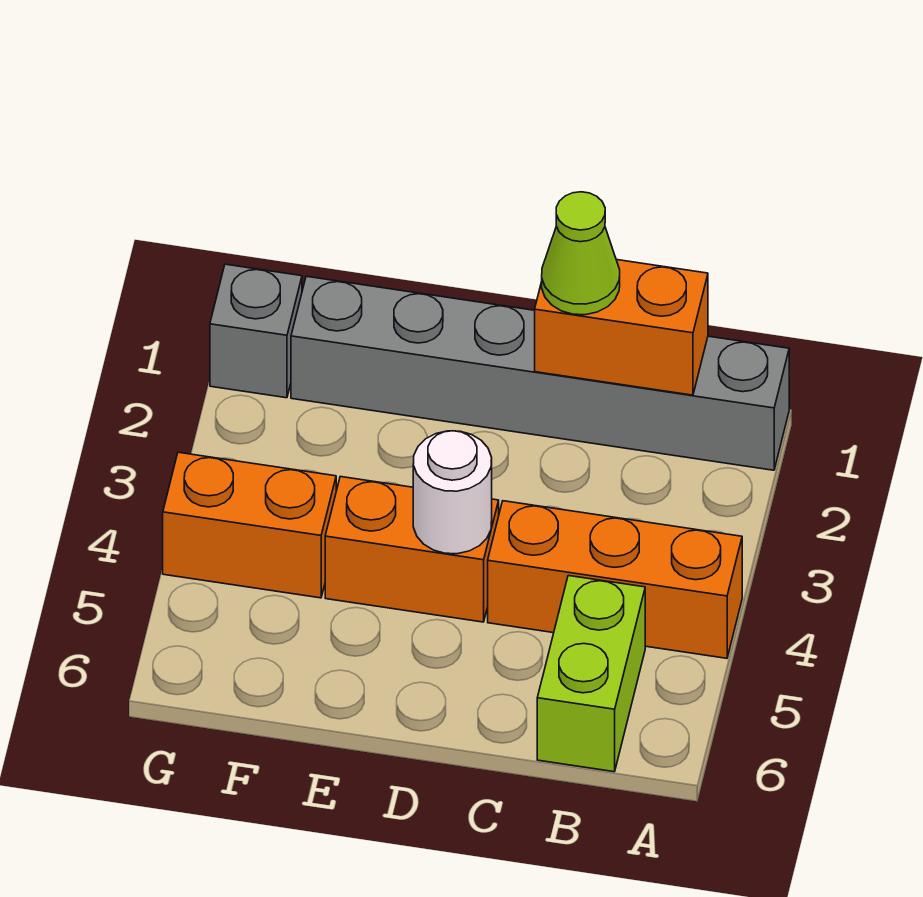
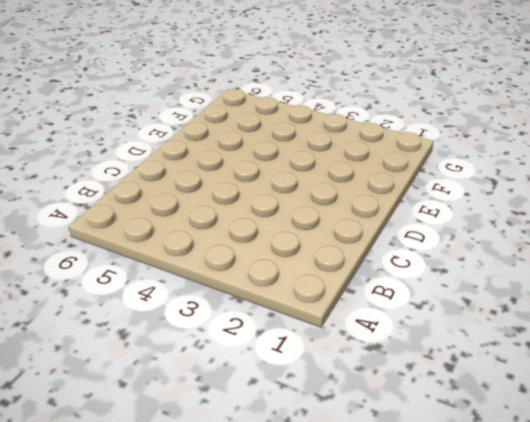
none -> grey 1x6 brick [291,276,789,470]
none -> orange 1x3 brick [488,501,742,658]

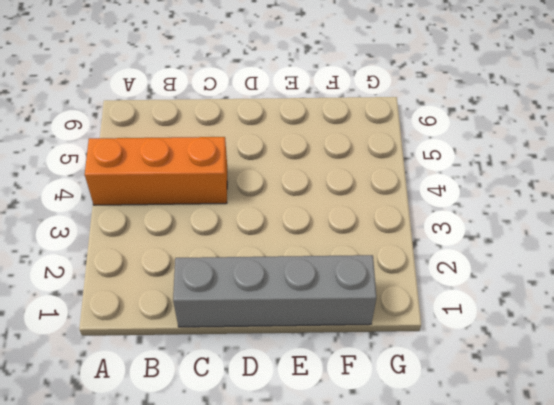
grey 1x4 brick [173,255,376,327] -> grey 1x6 brick [291,276,789,470]
none -> lime 1x2 brick [537,576,645,772]
none -> orange 1x2 brick [325,477,499,622]

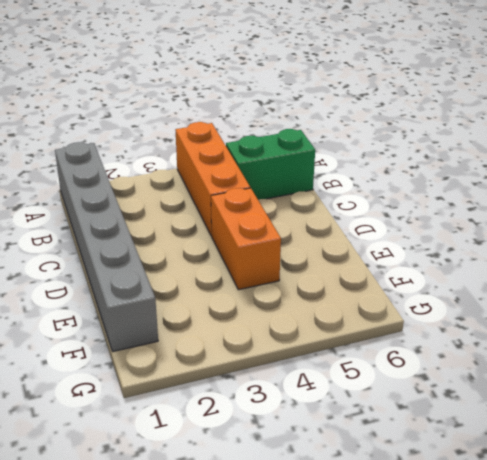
green 1x2 brick [226,129,315,200] -> lime 1x2 brick [537,576,645,772]
none -> orange 1x2 brick [163,452,336,598]
none -> grey 1x1 brick [210,264,302,398]

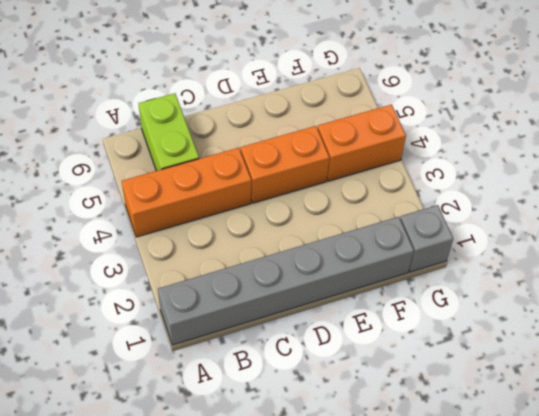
none -> orange 1x2 brick [535,260,708,395]
none -> white 1x1 round brick [413,431,492,554]

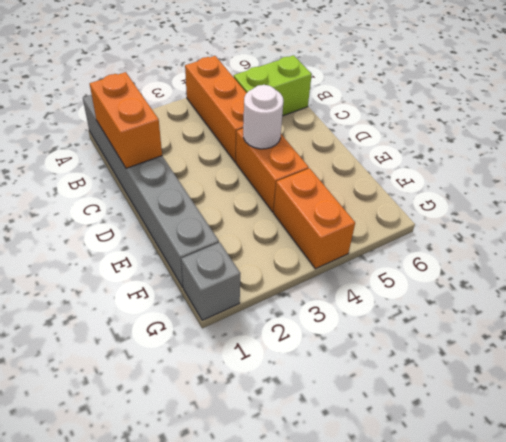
none -> lime 1x1 cone [542,192,620,315]

